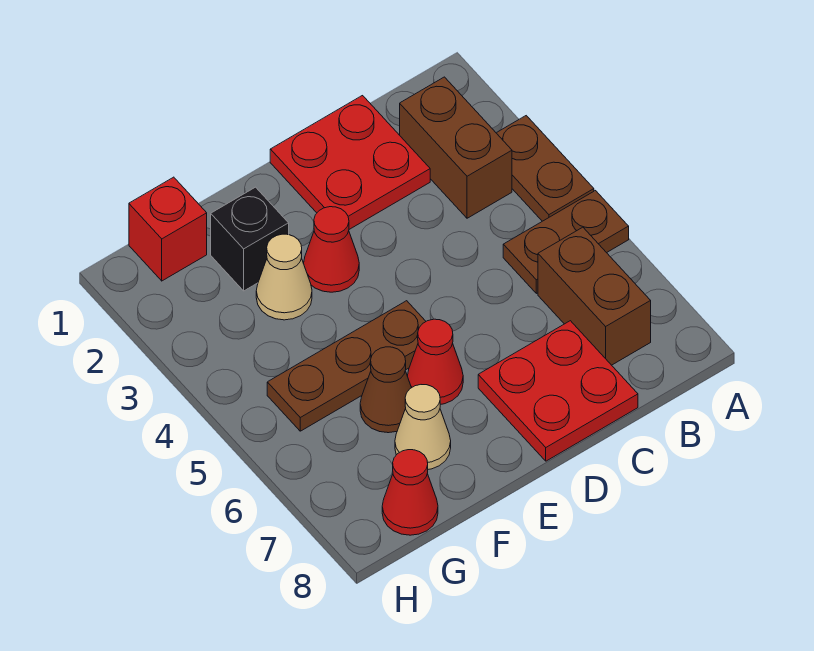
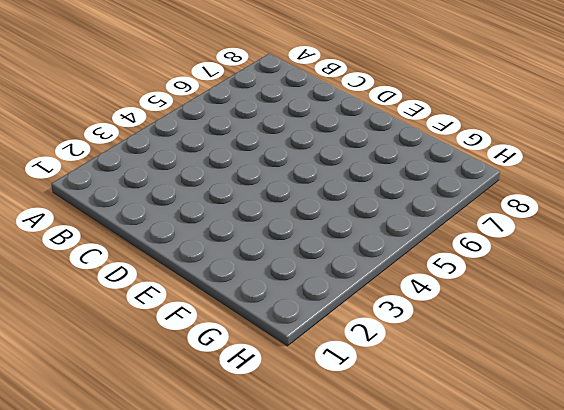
none -> brown 1x2 plate [497,116,594,221]
none -> brown 1x2 plate [503,191,629,293]
none -> brown 1x2 brick [400,77,512,218]

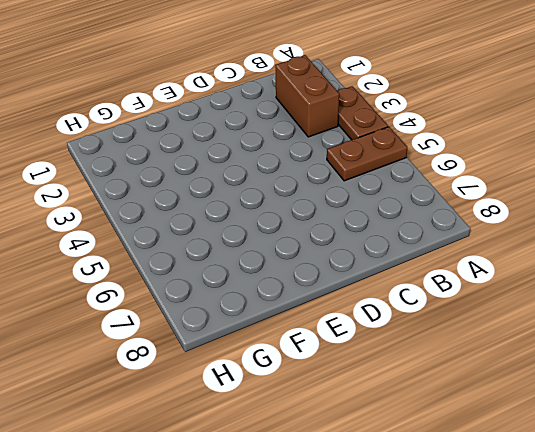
none -> brown 1x2 brick [538,227,651,365]
none -> red 2x2 plate [270,96,430,229]
none -> red 2x2 plate [478,321,638,461]

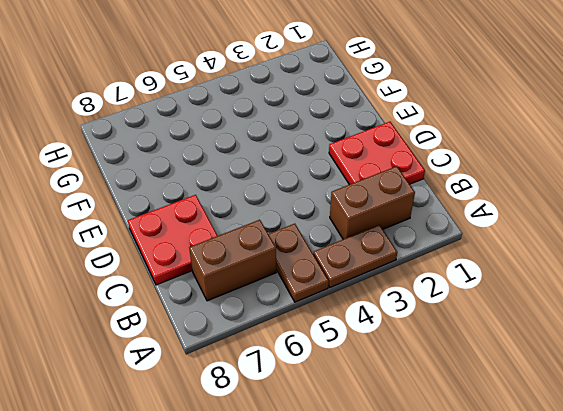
none -> red 1x1 cone [304,207,359,292]
none -> brown 1x3 plate [267,301,426,431]
none -> red 1x1 cone [408,319,463,404]

